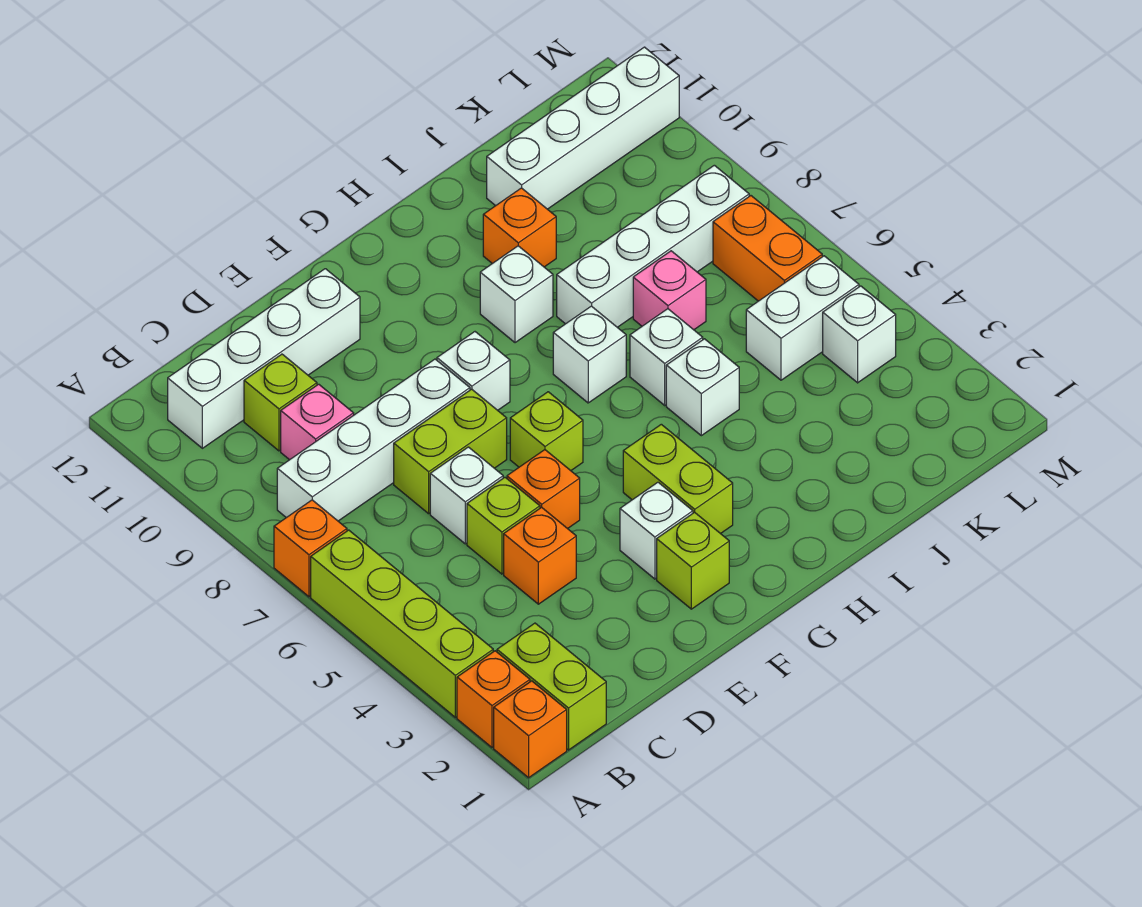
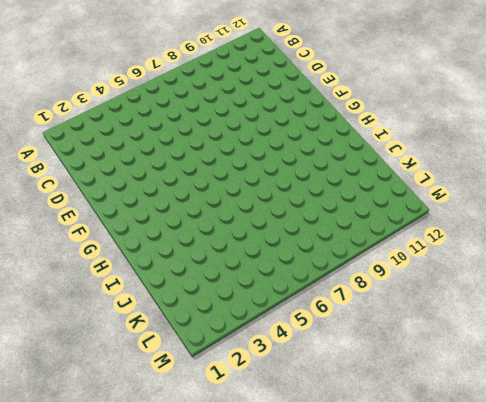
none -> orange 1x1 brick [494,681,567,778]
none -> orange 1x1 brick [457,651,530,747]
none -> lime 1x4 brick [311,530,493,717]
none -> orange 1x1 brick [274,500,347,597]

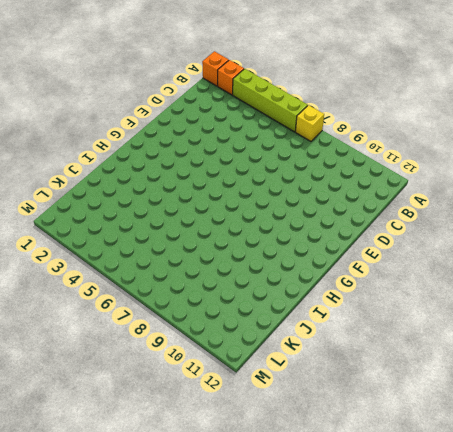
yellow 1x1 brick [296,105,324,141] -> orange 1x1 brick [274,500,347,597]
none -> lime 1x2 brick [497,623,606,750]
none -> white 1x4 brick [277,359,470,521]
none -> white 1x4 brick [168,269,360,448]
none -> pink 1x1 brick [281,384,354,460]

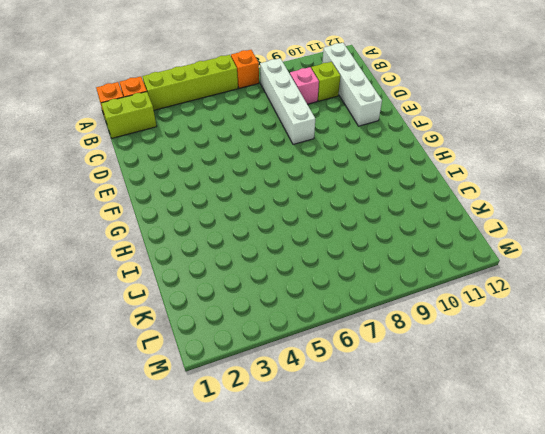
none -> orange 1x1 brick [504,507,576,604]
none -> lime 1x1 brick [467,477,540,574]
none -> white 1x1 brick [430,447,503,544]
none -> lime 1x2 brick [394,389,507,514]

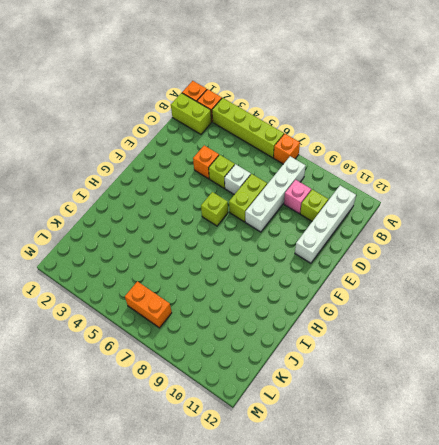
none -> orange 1x1 brick [507,450,580,529]
none -> lime 1x1 brick [657,512,729,609]
none -> white 1x1 brick [620,482,693,579]
none -> white 1x1 brick [437,332,510,410]

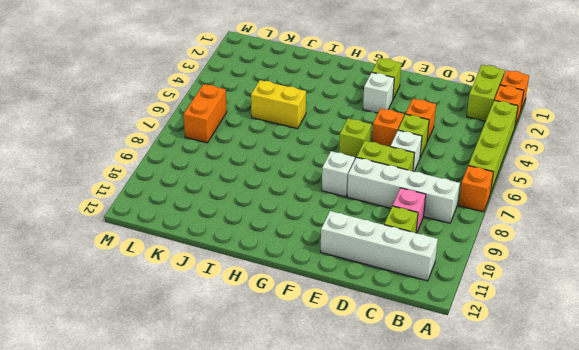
yellow 1x2 brick [251,80,306,129] -> white 1x1 brick [666,339,739,436]
none -> lime 1x2 brick [623,424,733,534]
none -> white 1x1 brick [553,306,626,403]
none -> white 1x1 brick [480,246,553,343]
none -> white 1x1 brick [630,309,703,405]

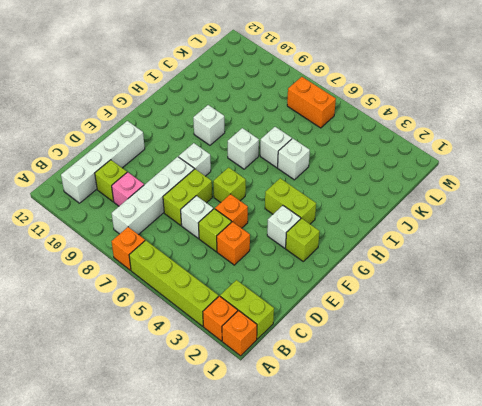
none -> white 1x4 brick [557,165,749,327]
none -> orange 1x1 brick [483,188,556,267]
none -> pink 1x1 brick [633,251,706,330]
none -> white 1x4 brick [487,47,679,209]

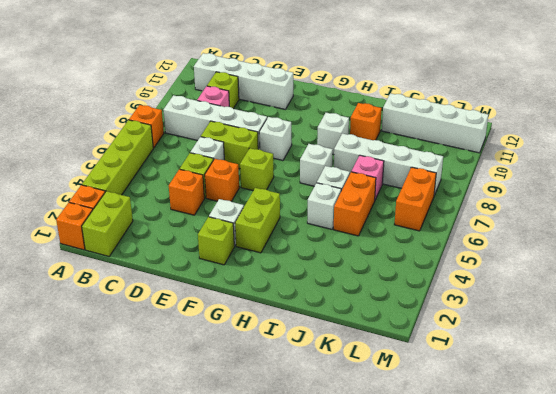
orange 1x2 brick [334,172,376,236] -> none
none -> white 1x2 brick [746,256,859,380]
none -> white 1x1 brick [823,286,896,383]

